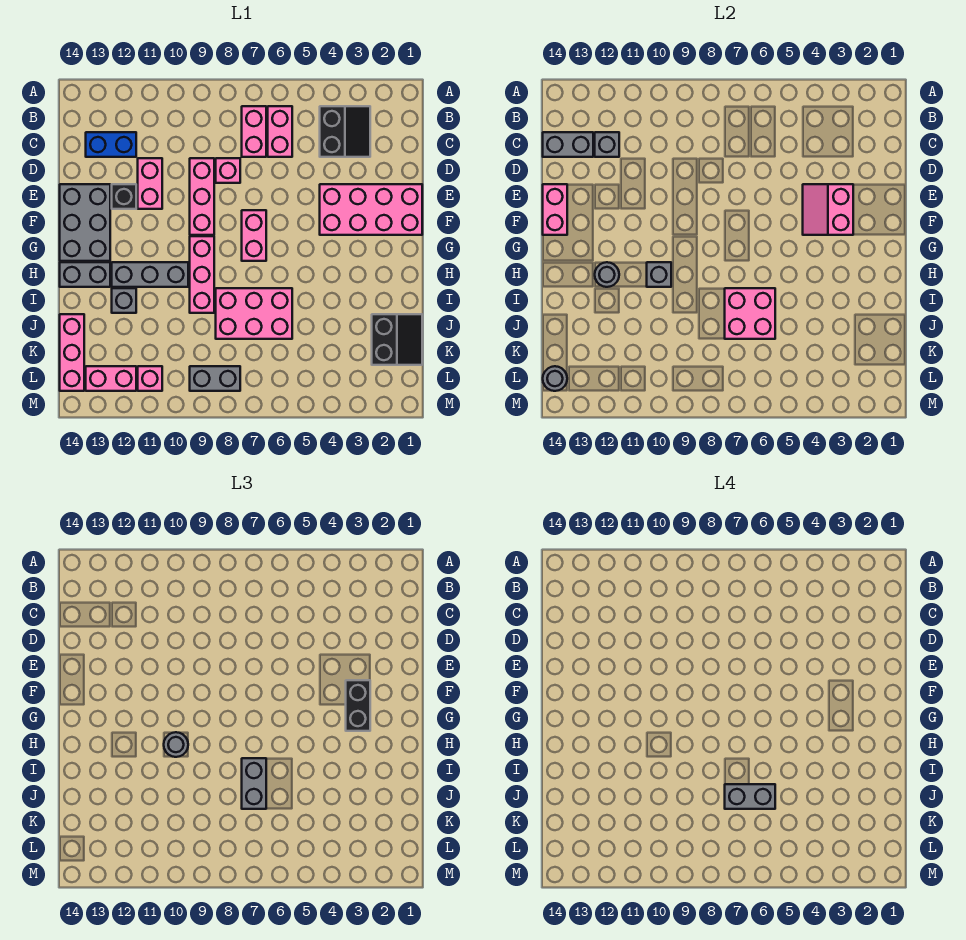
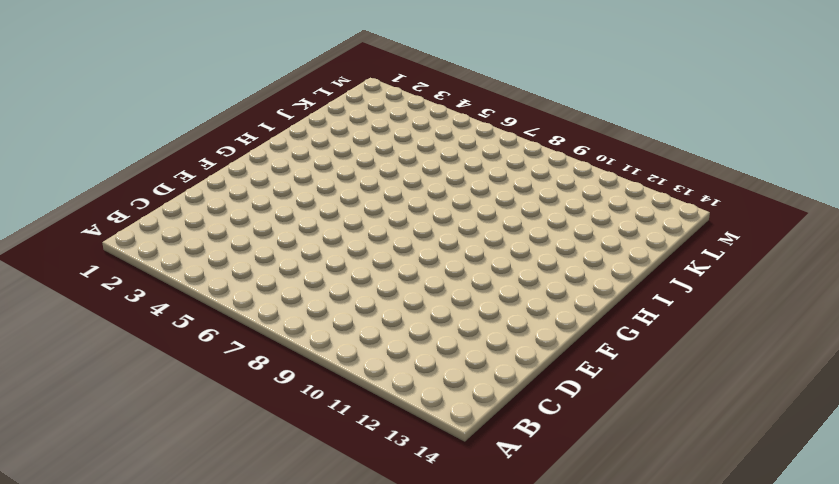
none -> black 2x2 slope [320,106,370,157]
none -> pink 1x2 brick [268,106,292,157]
none -> pink 1x2 brick [242,106,266,157]
none -> blue 1x2 brick [86,132,136,157]

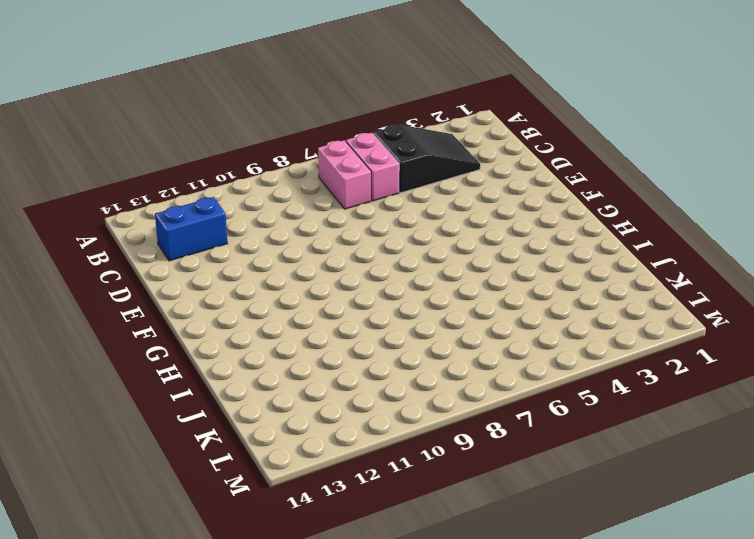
black 2x3 slope [373,125,480,193] -> black 2x2 slope [320,106,370,157]
none -> pink 1x1 brick [216,158,240,183]
none -> pink 1x3 brick [190,158,214,235]
none -> pink 1x2 brick [138,158,162,209]
none -> pink 2x4 brick [320,184,422,235]

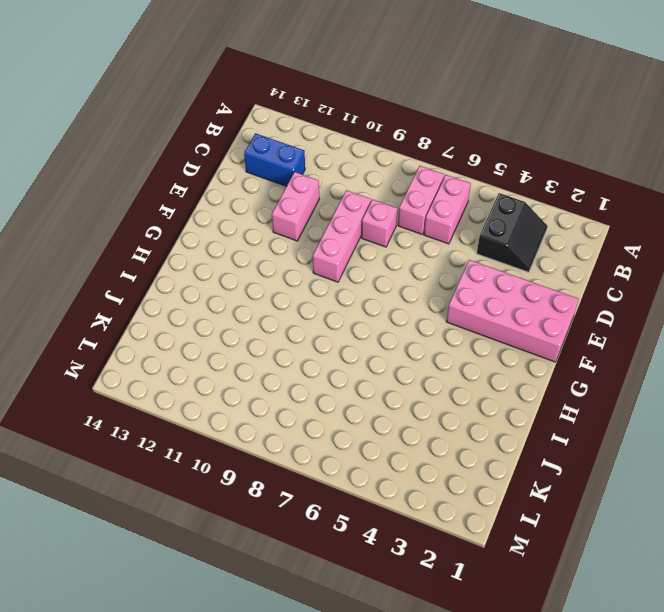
none -> black 1x1 brick [112,184,136,209]
none -> grey 2x3 brick [60,184,110,261]
none -> pink 1x2 brick [242,210,266,261]
none -> pink 1x3 brick [190,236,214,313]

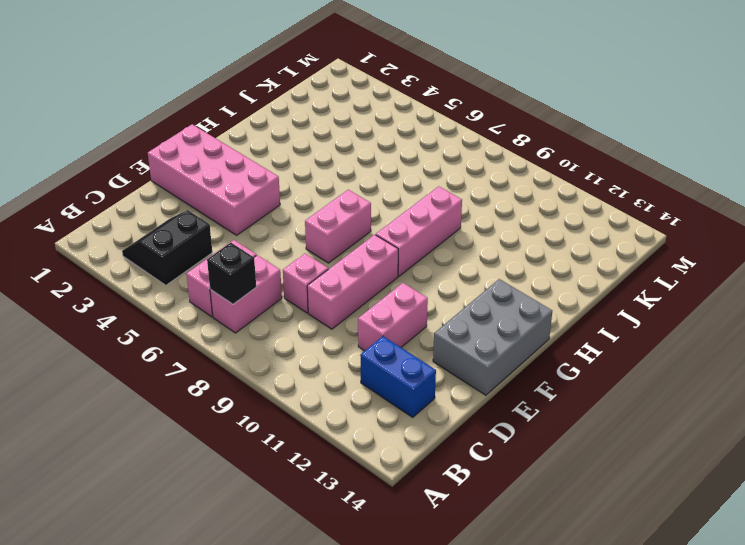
black 1x1 brick [207,243,256,304] -> black 1x1 brick moved to [112,184,136,209]
none -> grey 1x3 brick [112,262,188,287]
none -> grey 1x2 brick [60,262,110,287]
none -> pink 2x3 brick [216,288,292,339]
none -> grey 1x1 brick [112,288,136,313]

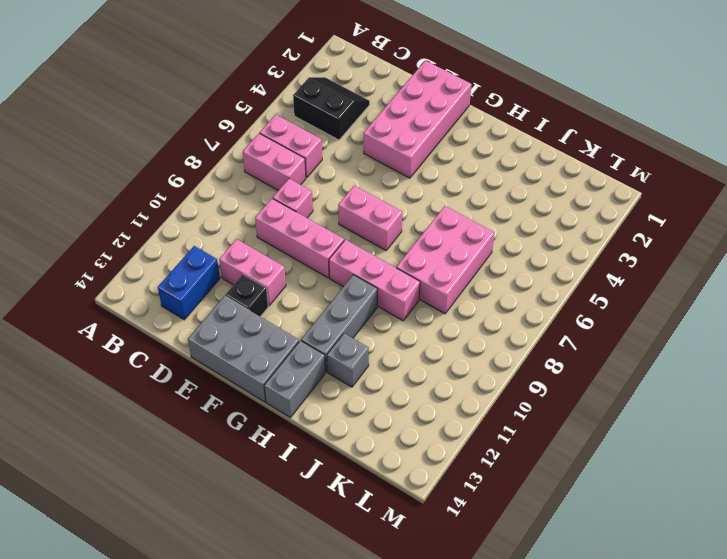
none -> black 2x2 slope [372,314,422,365]
none -> pink 1x3 brick [60,314,84,391]
none -> grey 1x2 brick [190,366,240,391]
none -> pink 1x1 brick [138,366,162,391]

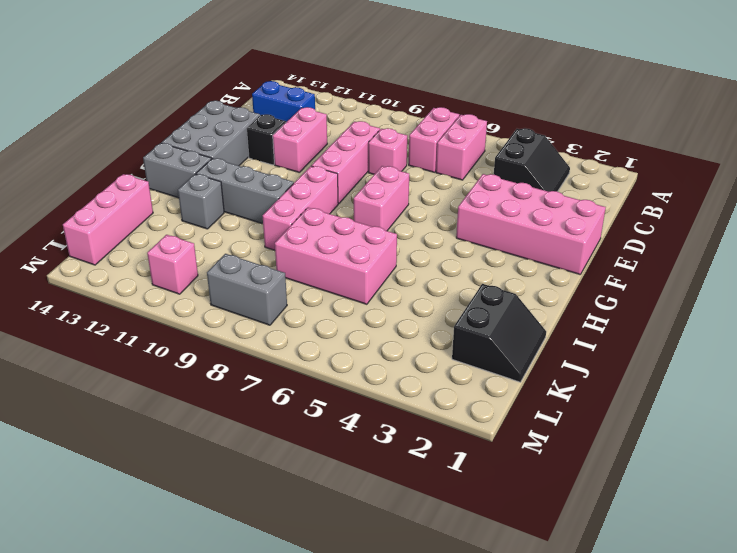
none -> pink 1x2 brick [86,366,136,391]
none -> grey 1x1 brick [595,132,619,157]
none -> grey 1x2 brick [543,132,593,157]
none -> pink 2x2 slope [803,184,853,235]

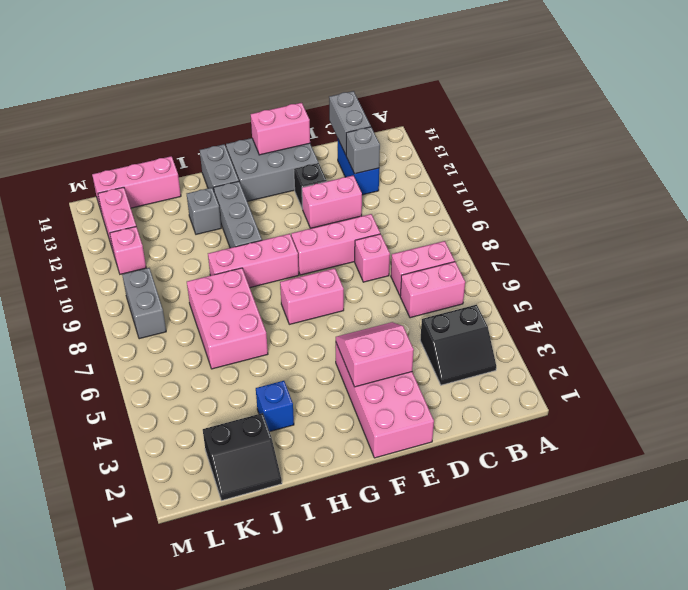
blue 1x1 brick [256,381,294,432] -> none
none -> grey 1x1 brick [647,262,671,287]
none -> grey 1x1 round brick [595,262,619,287]
none -> pink 2x2 brick [725,288,775,339]
none -> grey 1x1 round brick [543,366,567,391]

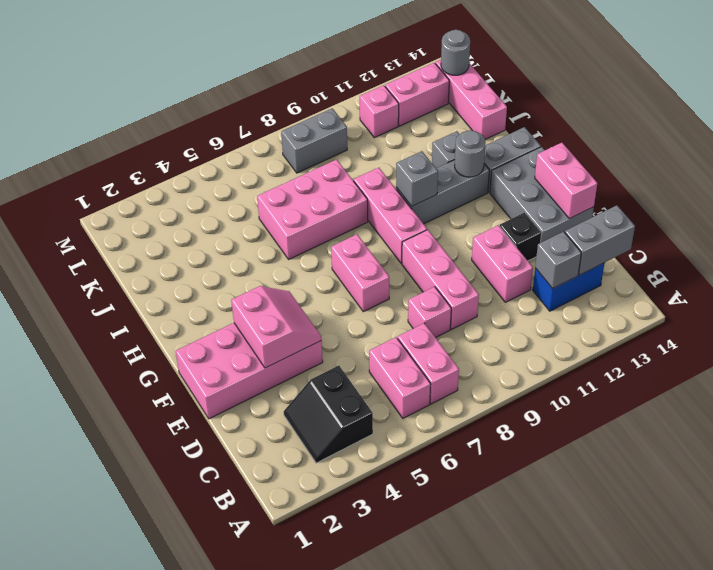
none -> black 2x2 slope [372,314,422,365]
none -> pink 2x2 brick [725,288,775,339]
none -> black 1x2 brick [346,680,370,731]
none -> grey 1x1 round brick [164,732,188,757]

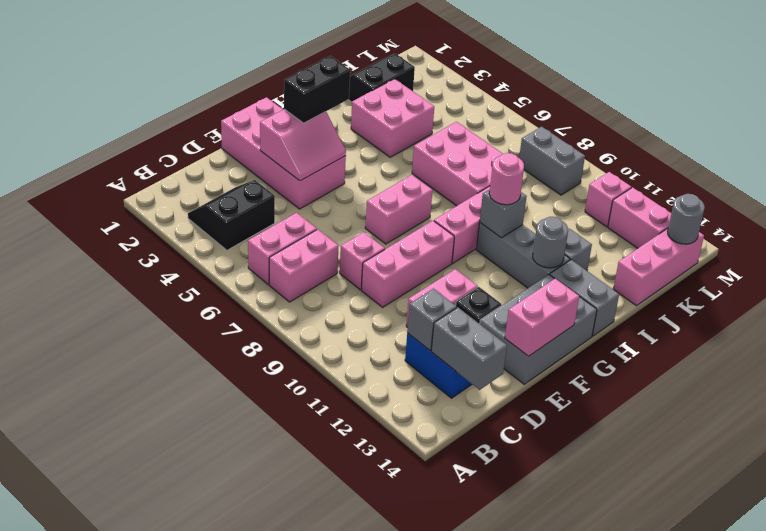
pink 1x1 round brick [489,153,524,205] -> grey 1x1 round brick [164,732,188,757]
pink 2x2 brick [351,79,434,157] -> pink 2x2 brick moved to [725,288,775,339]
none -> grey 1x2 brick [242,758,266,809]
none -> grey 1x2 brick [725,784,775,809]

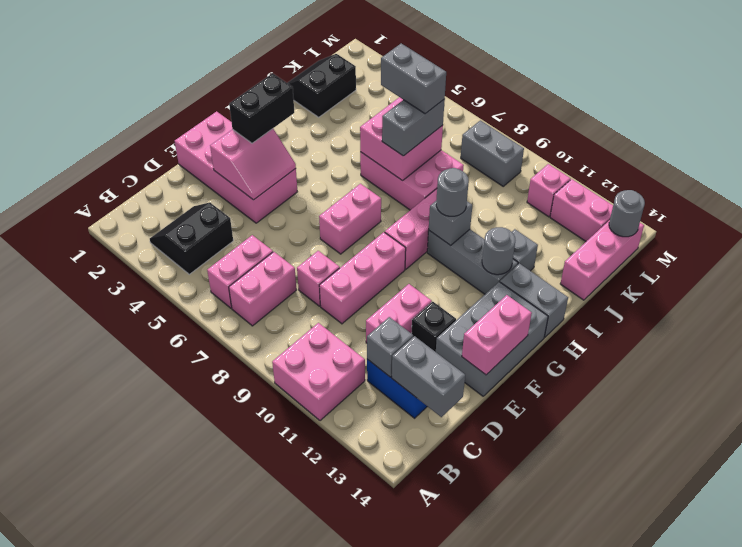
pink 2x2 brick [272,323,365,421] -> none

